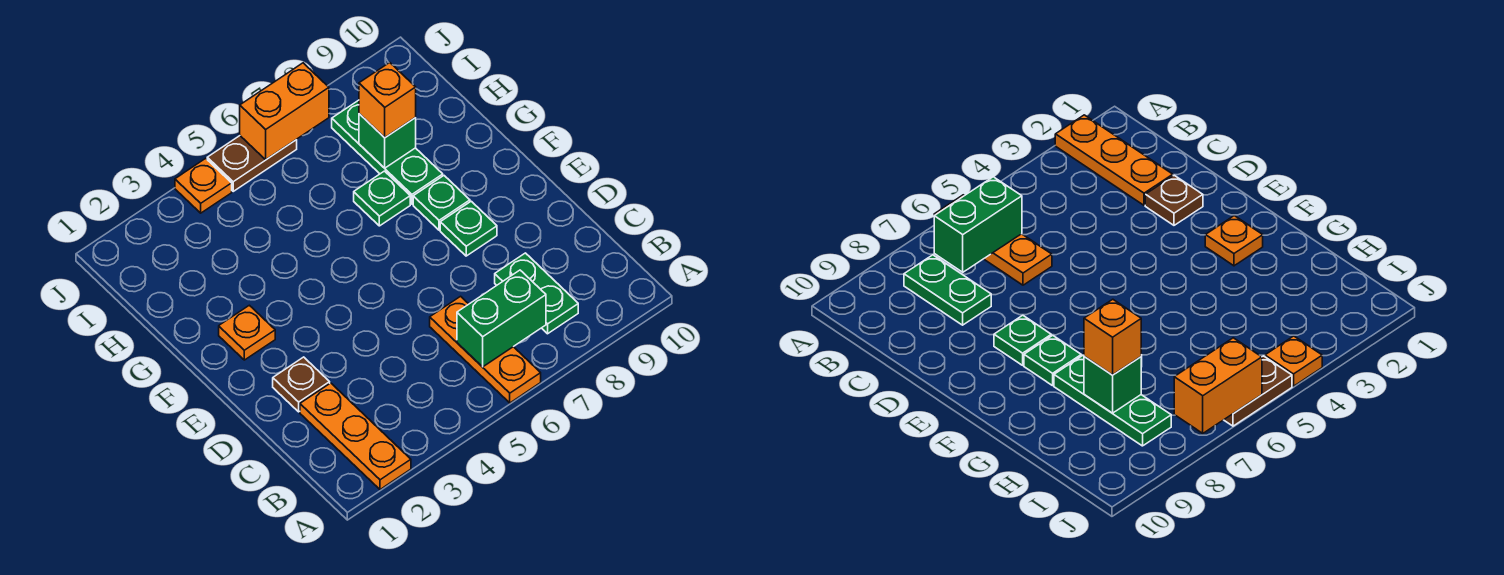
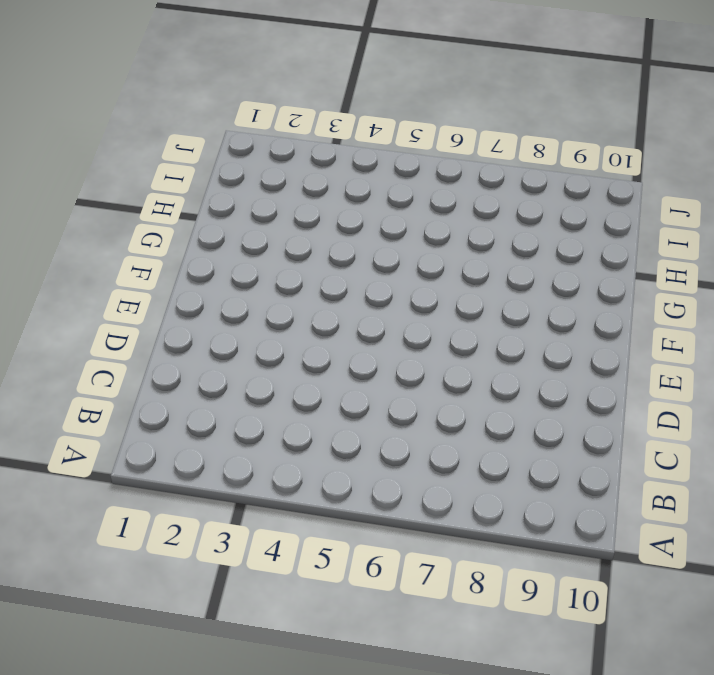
none -> orange 1x3 plate [300,383,411,490]
none -> orange 1x3 plate [430,296,541,403]
none -> green 1x2 plate [495,253,578,334]

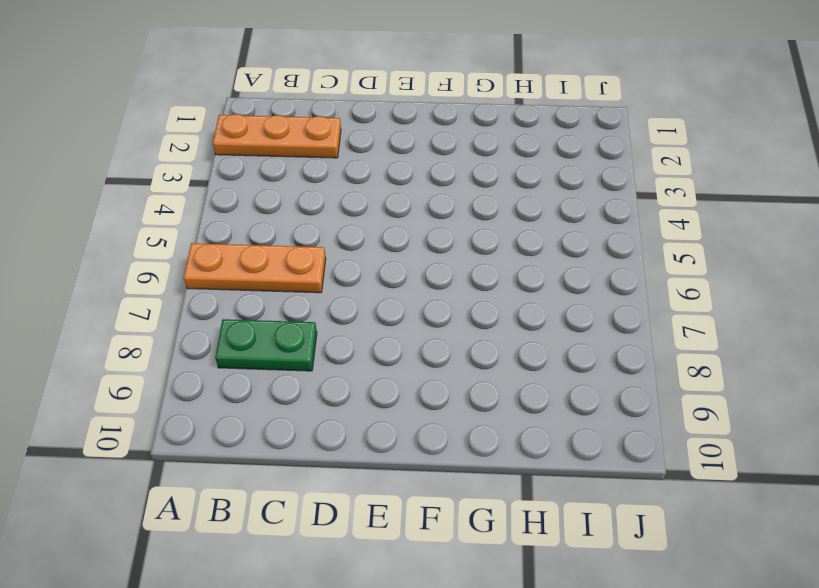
none -> brown 1x1 plate [273,357,330,412]
none -> green 1x1 plate [440,201,497,256]
none -> orange 1x1 plate [219,305,275,360]

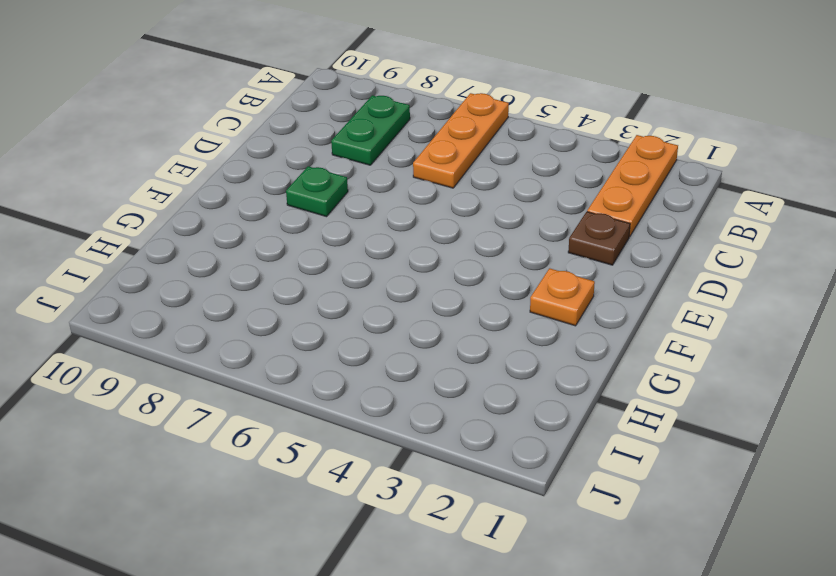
none -> green 1x1 plate [413,176,470,230]
none -> green 1x1 plate [354,171,410,226]
none -> green 1x3 plate [332,100,443,204]

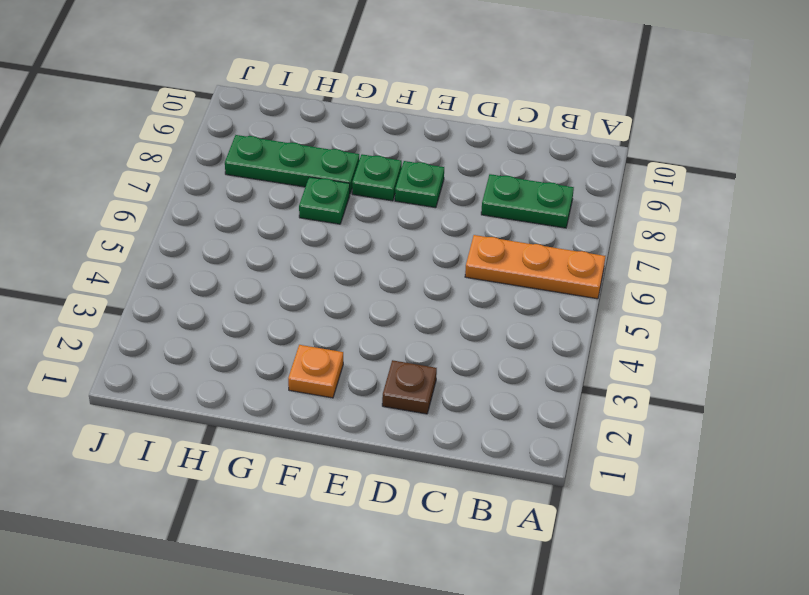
none -> orange 1x3 plate [300,383,411,490]
none -> orange 1x1 plate [175,158,232,213]
none -> brown 1x2 plate [207,136,297,191]

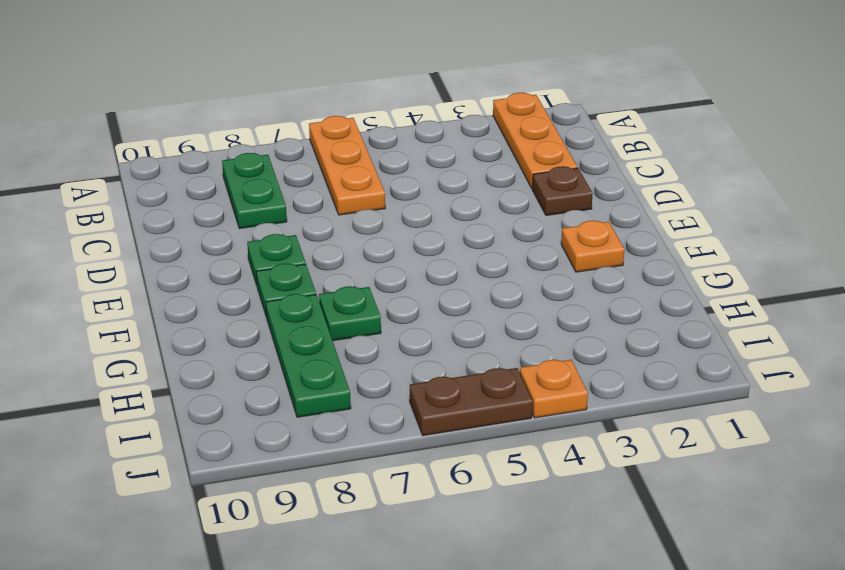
none -> green 1x2 brick [457,270,546,367]
none -> green 1x1 brick [359,114,416,168]
none -> orange 1x2 brick [240,63,329,160]

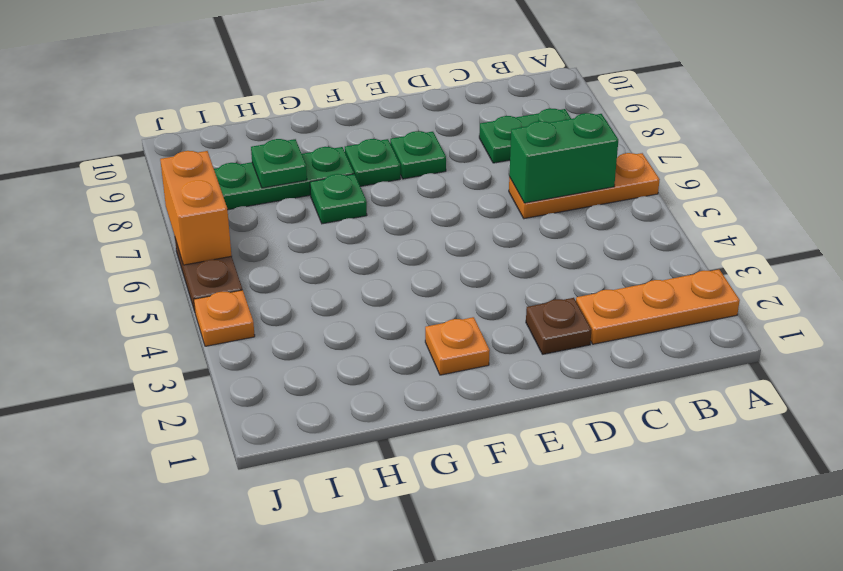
green 1x2 brick [509,113,618,203] -> green 1x2 brick turned to [457,270,546,367]
green 1x1 plate [251,139,307,188] -> green 1x1 brick [359,114,416,168]
none -> orange 1x1 brick [359,63,416,138]

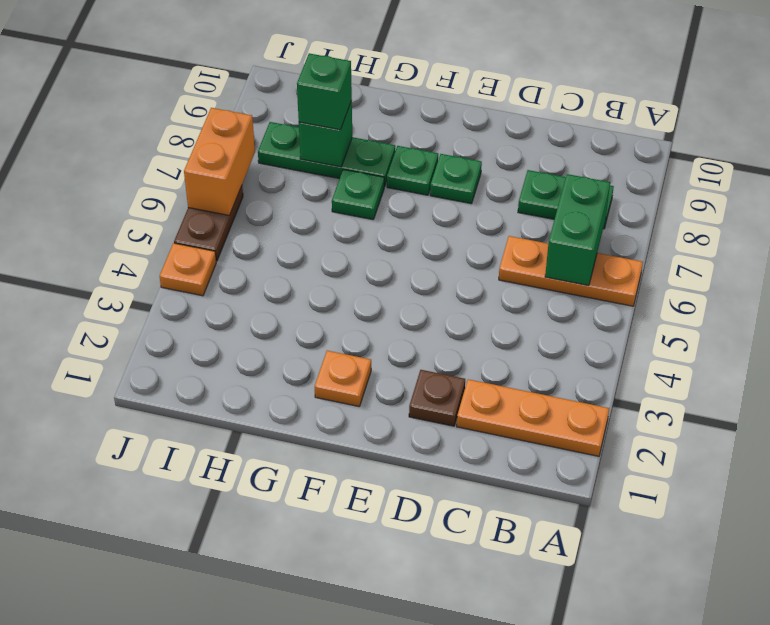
green 1x1 brick [297,53,352,130] -> orange 1x1 brick [359,63,416,138]

